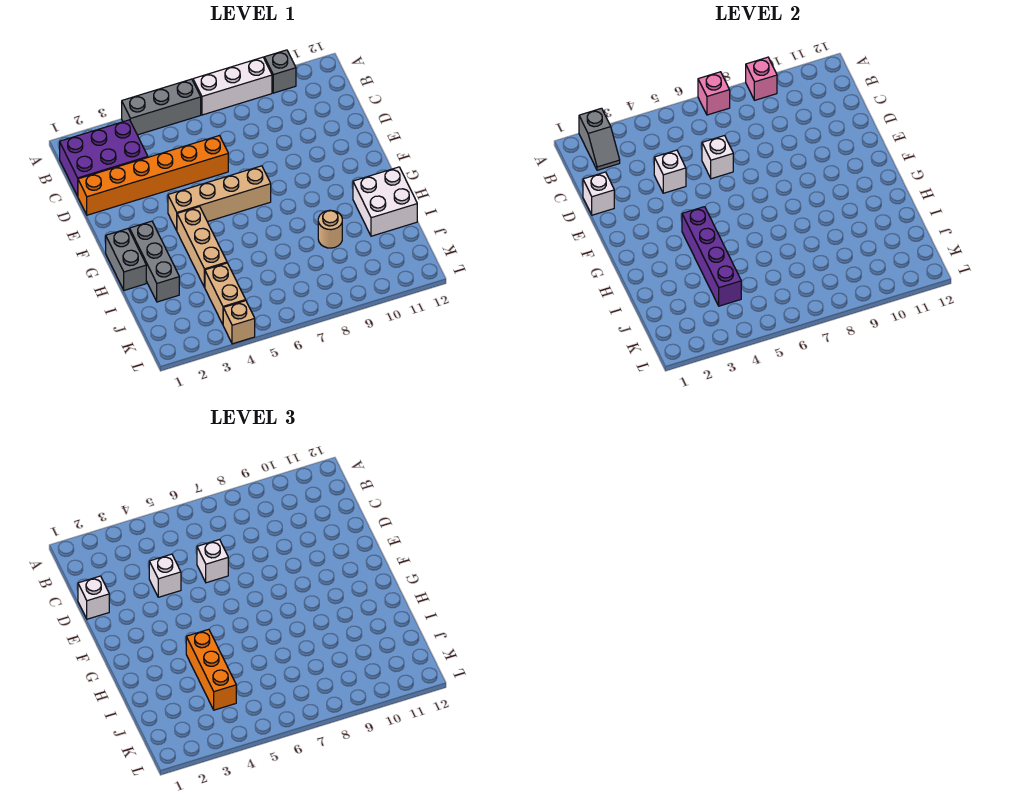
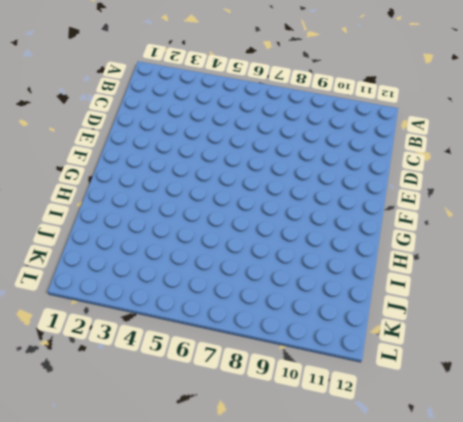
none -> grey 1x3 brick [122,79,201,135]
none -> white 1x3 brick [193,57,272,115]
none -> grey 1x1 brick [264,50,296,93]

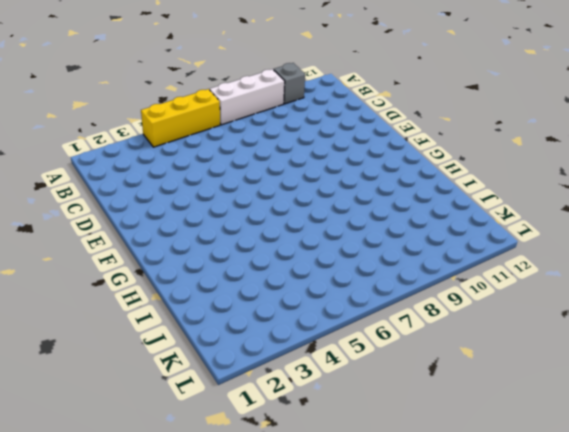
yellow 1x3 brick [141,89,220,147] -> grey 1x3 brick [122,79,201,135]
none -> purple 2x3 brick [60,120,148,196]
none -> orange 1x6 brick [78,136,228,215]
none -> tan 1x4 brick [168,166,271,230]

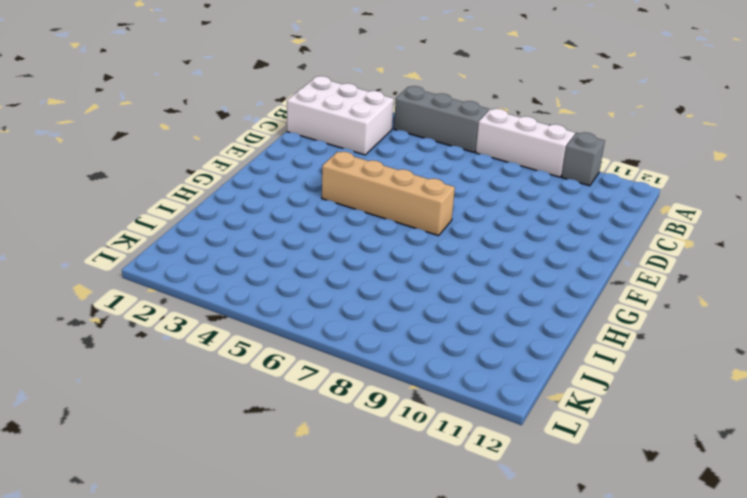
white 2x3 brick [287,76,394,155] -> purple 2x3 brick [60,120,148,196]
none -> orange 1x6 brick [78,136,228,215]
none -> grey 1x2 brick [106,229,146,290]
none -> grey 1x3 brick [130,221,179,302]

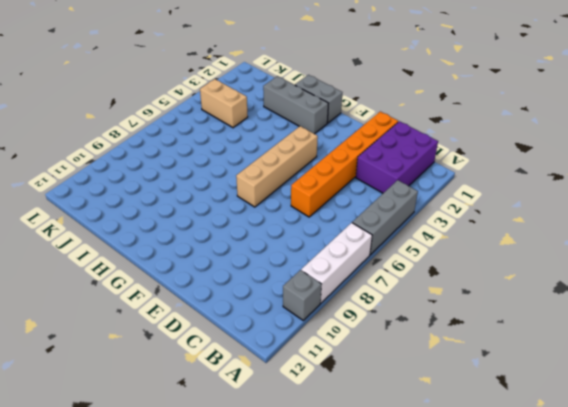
none -> tan 1x3 brick [177,207,227,287]
none -> white 2x2 brick [353,167,417,236]
none -> tan 1x1 round brick [318,210,342,248]

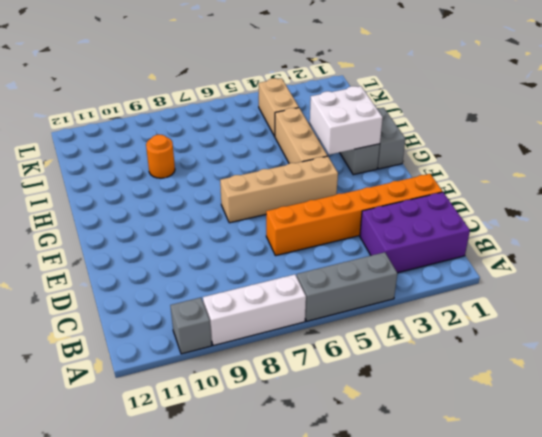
white 2x2 brick [310,86,383,155] -> white 2x2 brick moved to [353,167,417,236]
orange 1x1 round brick [146,135,175,178] -> tan 1x1 round brick [318,210,342,248]
none -> tan 1x1 brick [223,301,255,344]
none -> grey 1x2 slope [579,108,620,170]
none -> pink 1x1 brick [698,72,730,115]

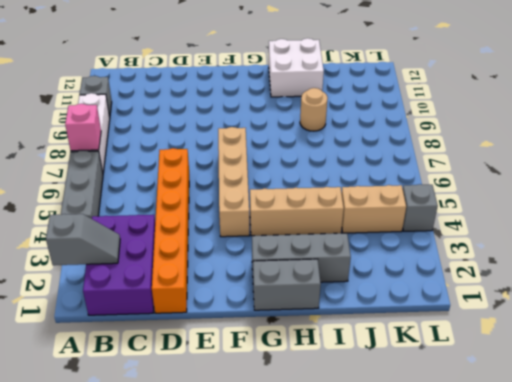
grey 1x1 brick [403,184,438,231] -> tan 1x1 brick [223,301,255,344]
none -> pink 1x1 brick [746,57,777,100]
none -> white 1x1 brick [583,172,614,215]
none -> white 1x1 brick [654,150,686,193]

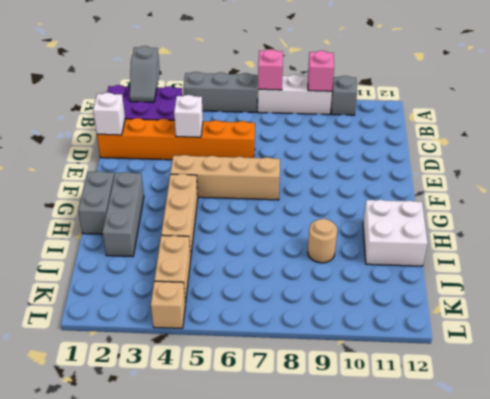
none -> white 1x1 brick [702,136,733,179]
none -> purple 1x4 brick [682,207,741,306]
none -> white 1x1 brick [78,576,109,619]

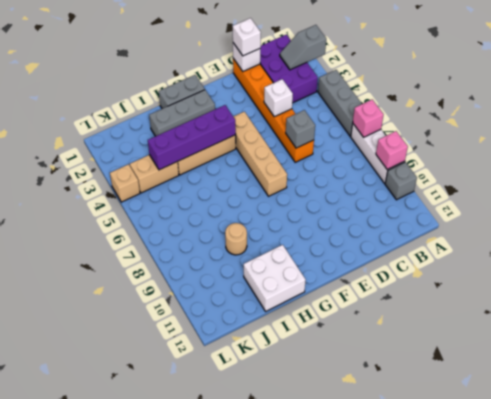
grey 1x1 brick [286,110,315,148] -> white 1x1 brick [702,136,733,179]
none -> white 1x1 brick [149,554,181,597]
none -> white 1x1 brick [197,540,228,583]
none -> orange 1x3 brick [186,629,236,710]

